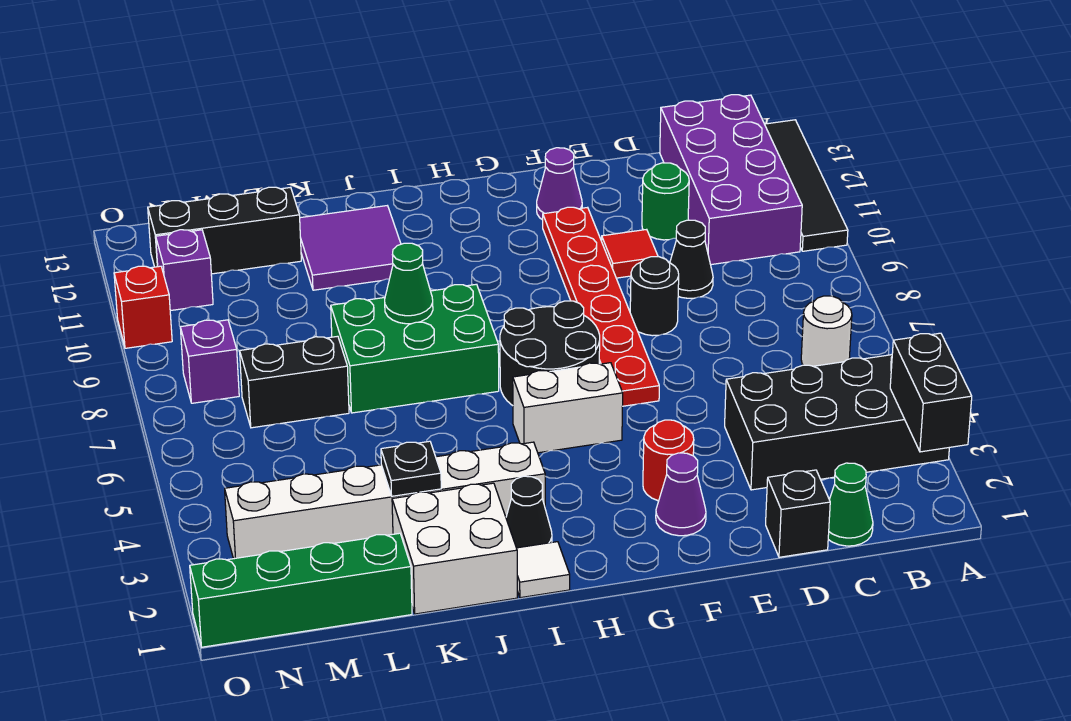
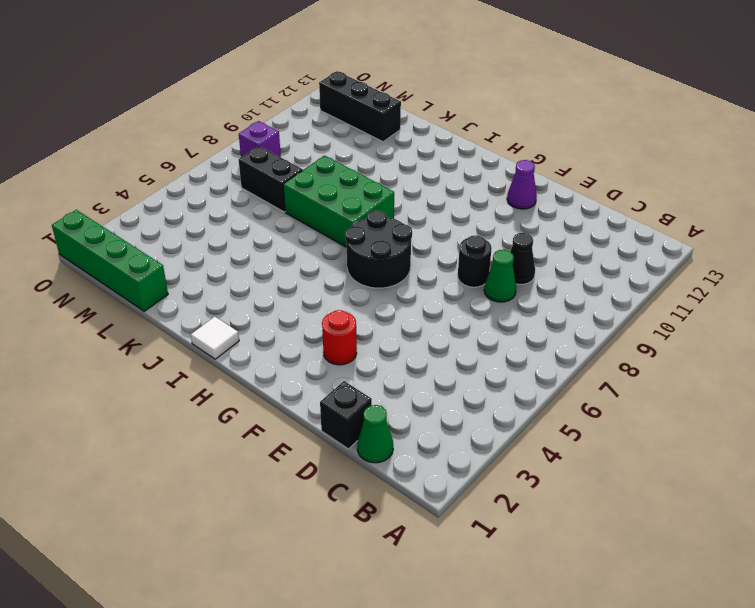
green 1x1 cone [484,250,516,302] -> green 1x1 cone moved to [385,243,433,324]
none -> black 2x4 brick [725,355,949,490]
none -> black 1x4 tile [765,120,848,251]
none -> white 1x1 round brick [801,296,852,366]
none -> purple 2x4 brick [660,95,802,265]

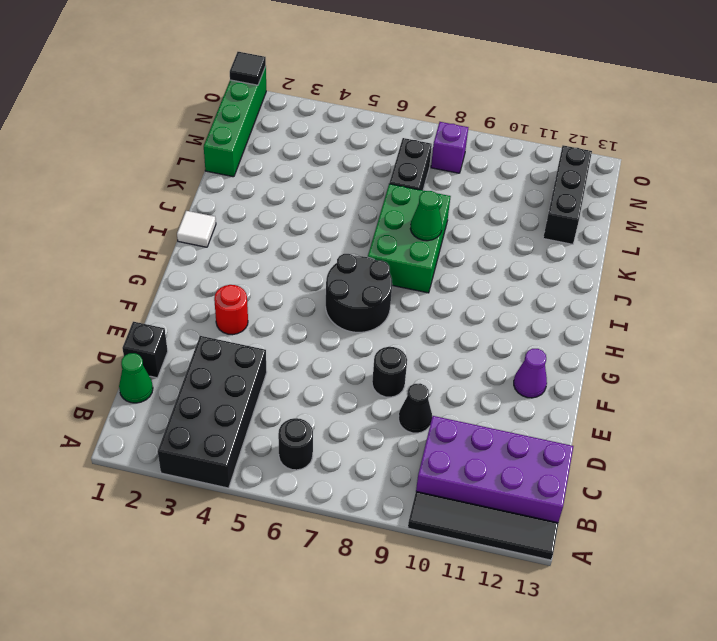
black 1x1 round brick [278,418,313,470] -> white 1x1 round brick [801,296,852,366]
black 1x1 tile [230,52,266,85] -> none
none -> green 1x1 round brick [642,163,689,240]
none -> red 1x1 tile [602,229,658,278]
none -> purple 1x1 cone [656,453,706,536]
none -> red 1x6 plate [543,207,659,406]

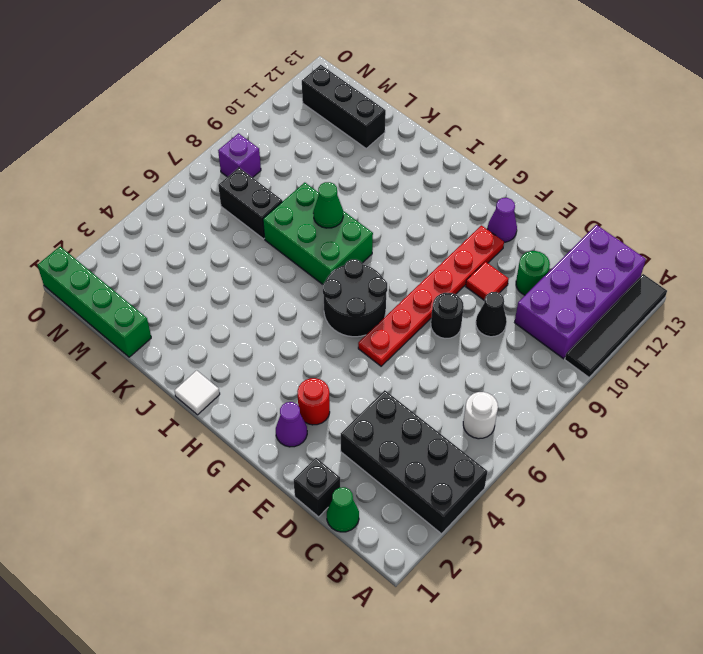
none -> white 1x2 brick [513,363,623,453]
none -> black 1x1 cone [506,476,552,548]
none -> white 1x6 brick [225,442,545,559]
none -> white 2x2 brick [392,483,517,614]

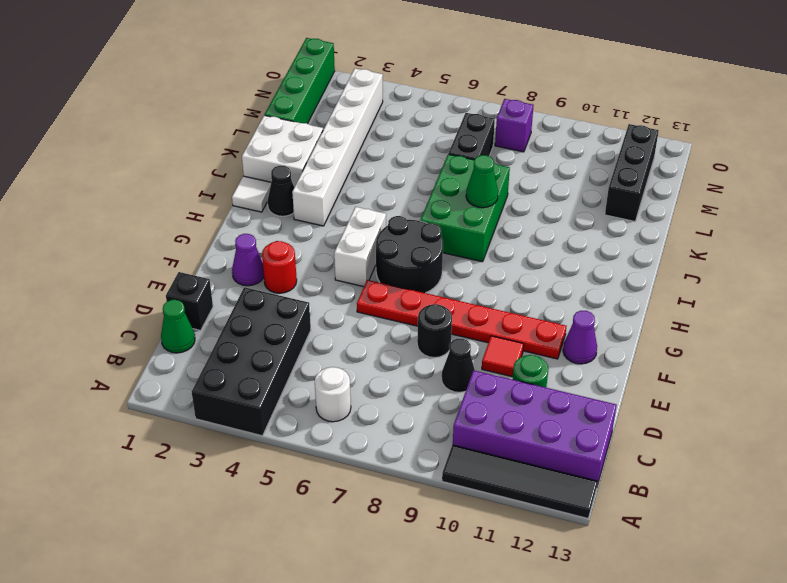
none -> purple 2x2 tile [300,206,401,290]
none -> purple 1x1 brick [156,230,213,311]
none -> red 1x1 brick [114,266,172,348]
none -> black 1x2 brick [890,333,972,452]

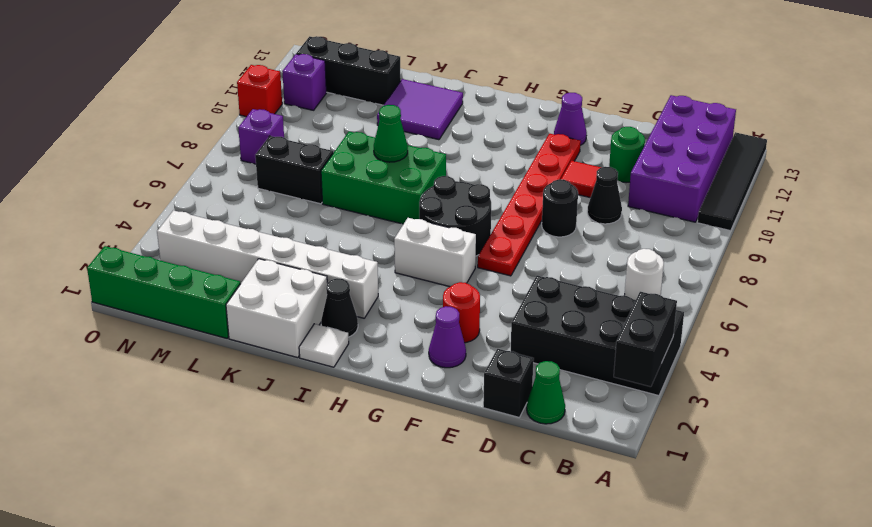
none -> black 1x1 plate [381,441,441,496]

